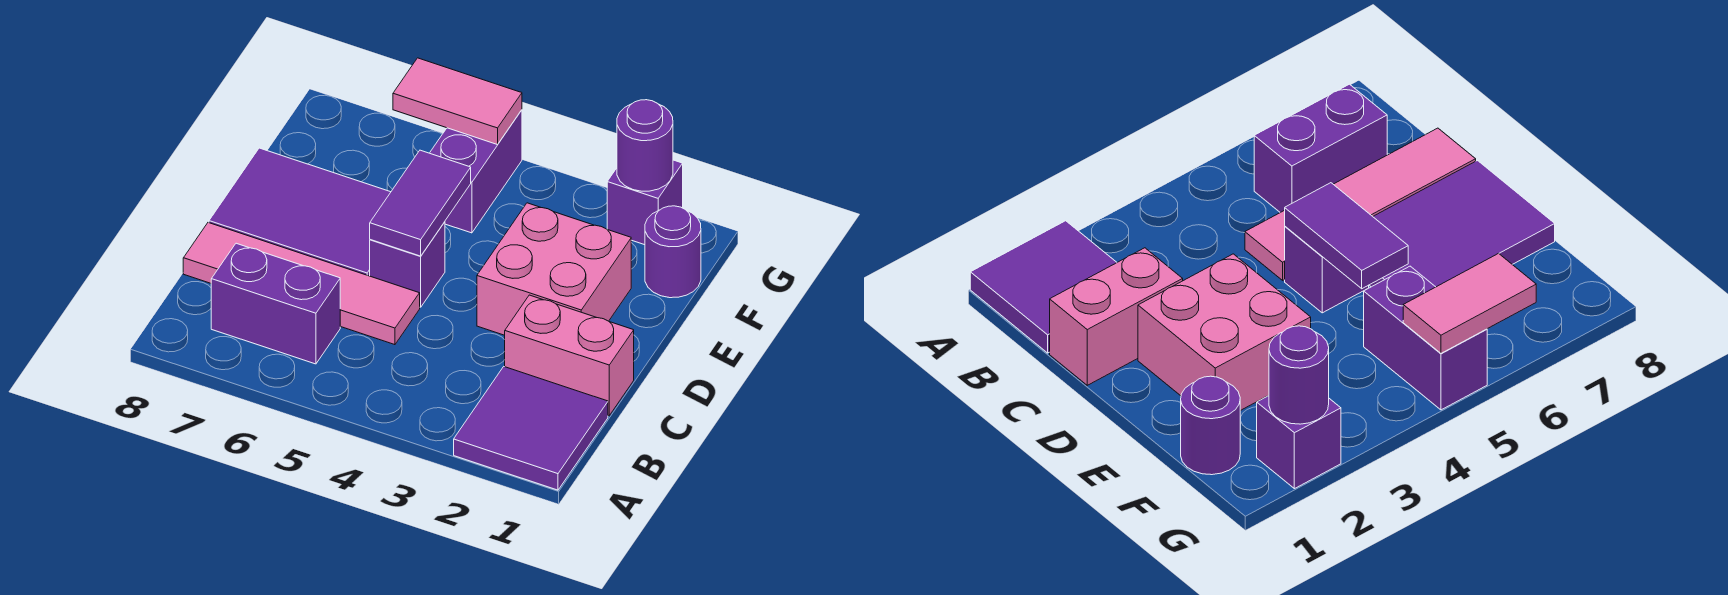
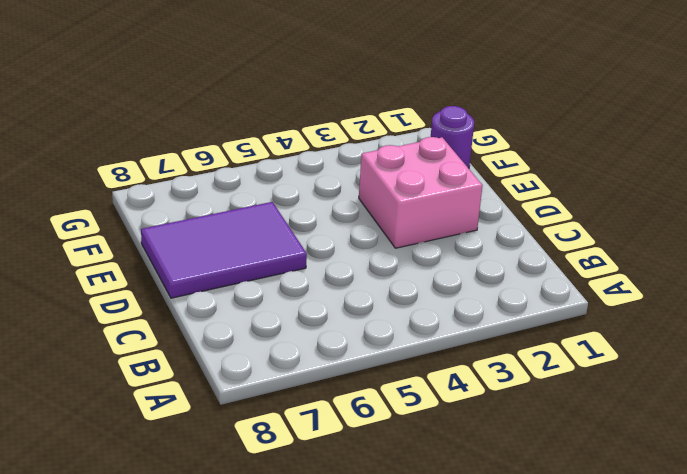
none -> purple 2x2 tile [454,367,608,490]
none -> purple 1x2 brick [211,243,340,364]
none -> pink 1x2 brick [505,295,634,416]

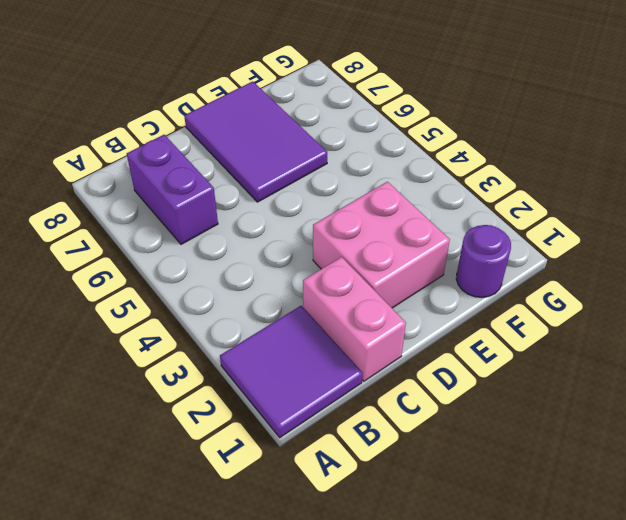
none -> pink 1x4 tile [183,223,420,345]
none -> purple 1x1 brick [370,222,445,307]
none -> purple 1x2 brick [430,110,522,233]

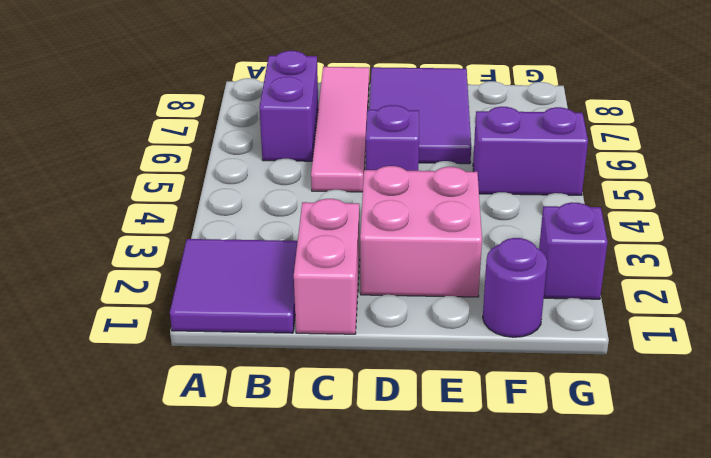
none -> purple 1x2 tile [370,150,471,256]
none -> purple 1x1 round brick [617,100,673,191]
none -> pink 1x2 tile [393,58,522,145]

